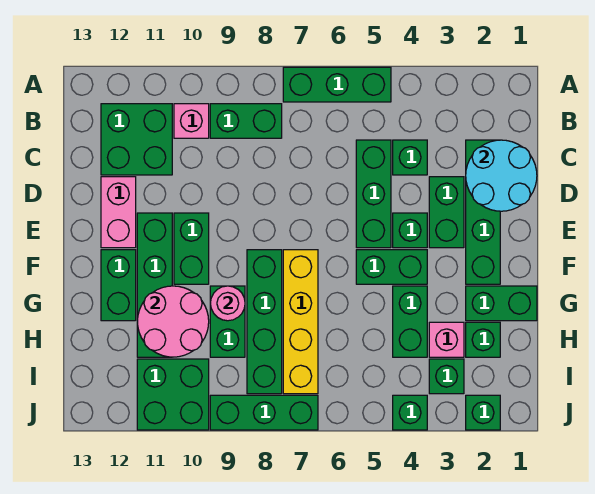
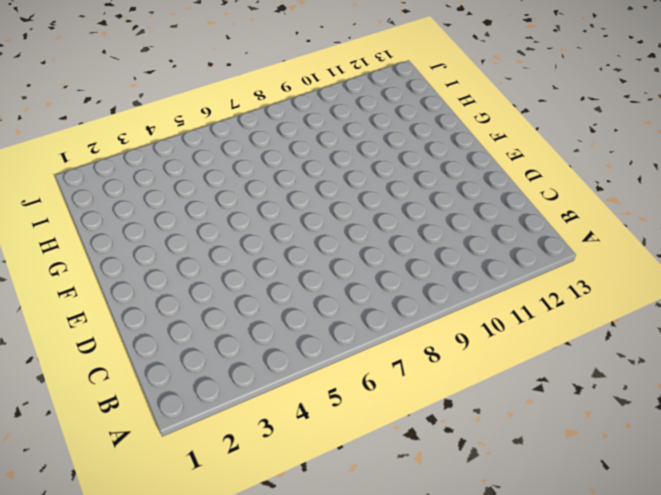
none -> green 1x3 brick [283,67,391,102]
none -> green 1x2 brick [210,104,282,138]
none -> pink 1x1 brick [174,104,209,138]

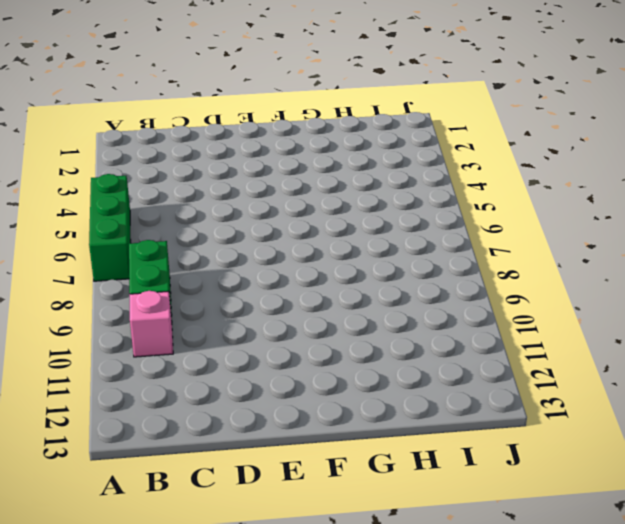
none -> green 2x2 brick [101,104,172,175]
none -> green 1x4 brick [466,140,500,284]
none -> green 1x1 brick [393,140,427,175]

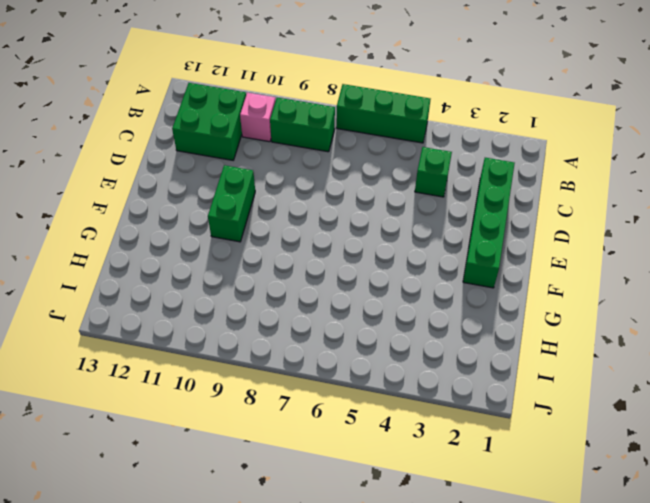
none -> green 1x3 brick [356,140,391,248]
none -> green 1x2 brick [429,177,464,248]
none -> pink 1x2 brick [101,177,136,248]

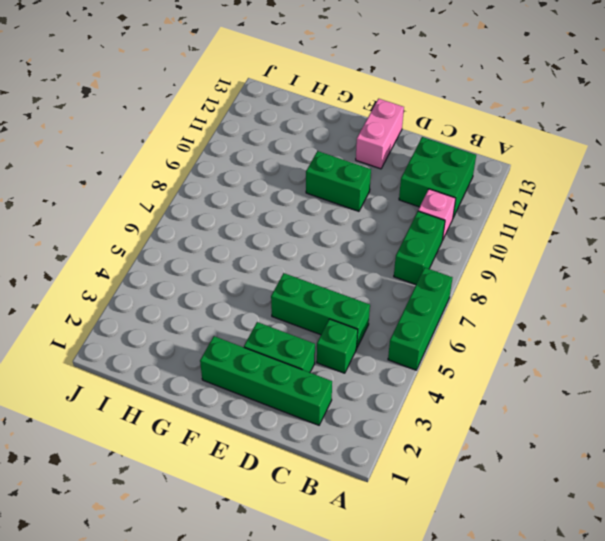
pink 1x2 brick [356,99,404,169] -> pink 1x2 brick turned to [101,177,136,248]
none -> green 1x1 brick [393,213,427,248]
none -> green 1x4 brick [137,213,172,357]
none -> green 1x2 brick [356,250,427,284]

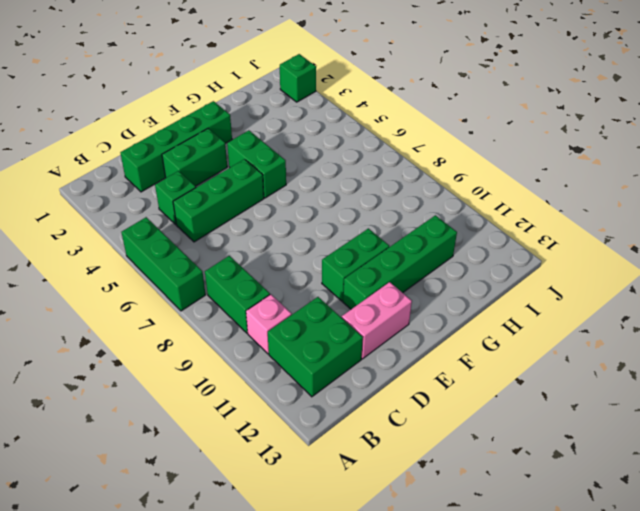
none -> green 1x1 brick [393,213,427,248]
none -> yellow 1x4 brick [283,250,318,394]
none -> green 1x4 brick [247,250,282,394]

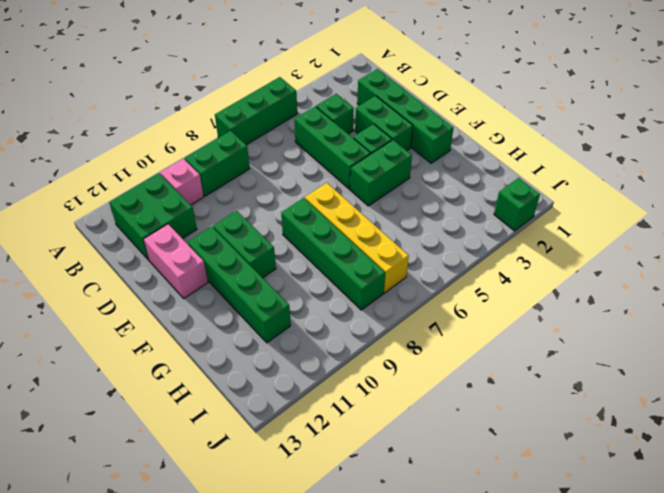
none -> green 1x2 brick [101,250,136,321]
none -> green 1x2 brick [466,286,537,321]
none -> green 1x2 brick [393,286,427,357]

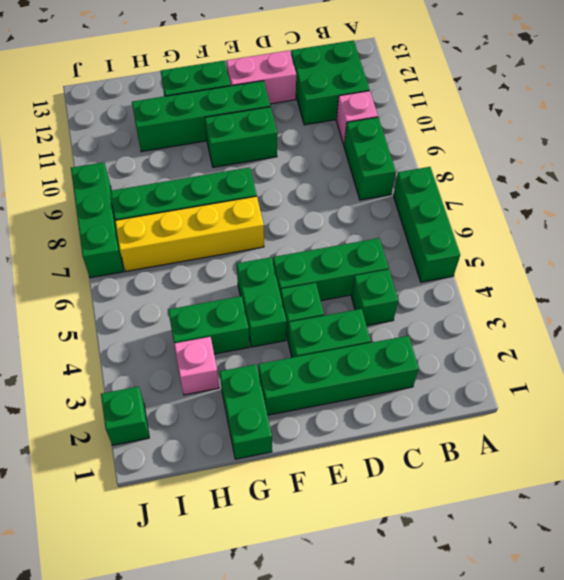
none -> green 1x2 brick [210,286,245,357]
none -> green 1x1 brick [466,322,500,357]
none -> green 1x1 brick [429,359,464,394]

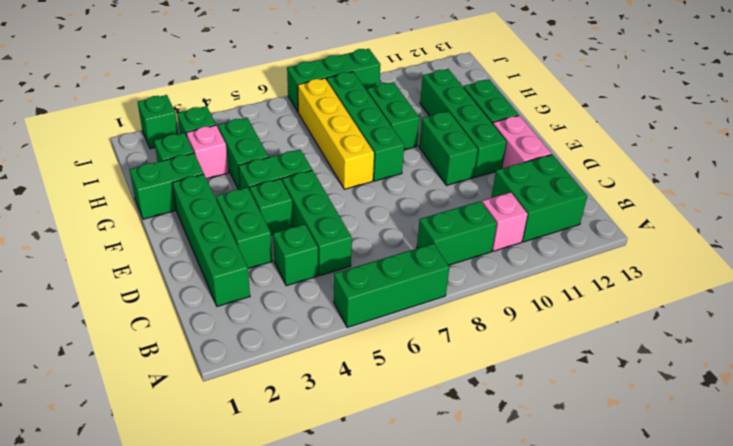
none -> green 2x2 brick [137,359,209,430]
none -> green 1x1 brick [393,395,427,430]
none -> cyan 2x2 round brick [466,140,537,211]

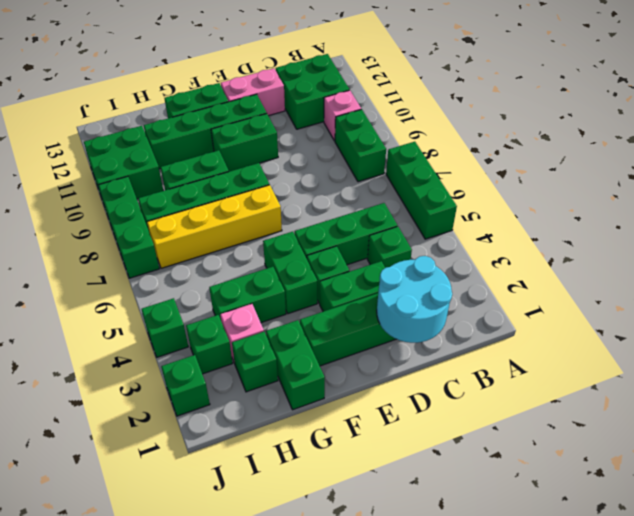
none -> pink 1x1 round brick [210,286,245,321]
none -> pink 2x2 round brick [137,286,209,357]

